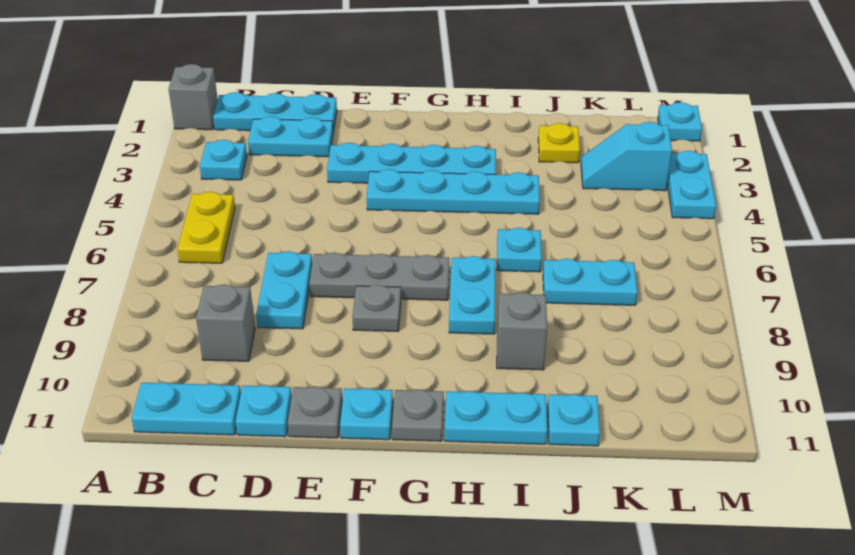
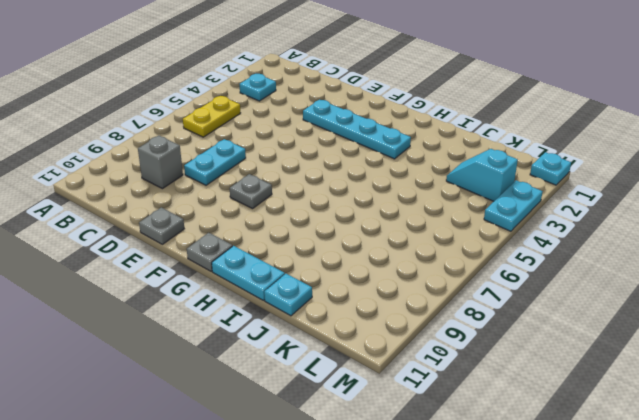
none -> grey 1x1 brick [169,64,218,130]
none -> cyan 1x3 plate [213,92,337,132]
none -> cyan 1x2 plate [132,382,241,435]

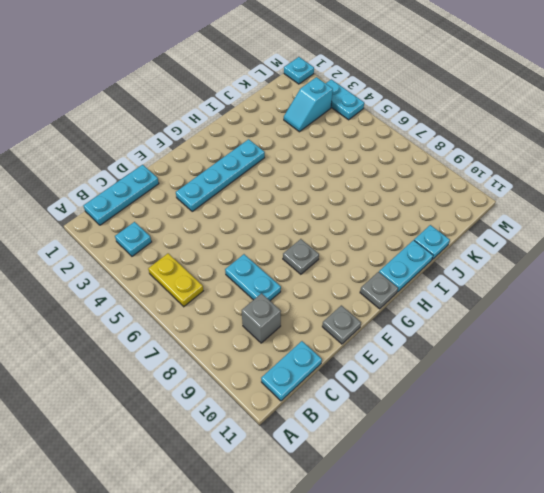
none -> grey 1x1 brick [169,64,218,130]
none -> cyan 1x2 plate [248,116,333,157]
none -> cyan 1x1 plate [235,385,292,437]

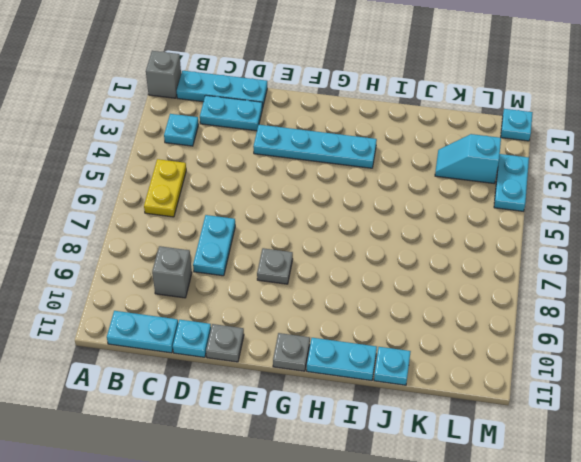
none -> grey 1x3 plate [309,252,449,300]
none -> cyan 1x4 plate [367,169,540,214]
none -> cyan 1x1 plate [340,388,393,440]

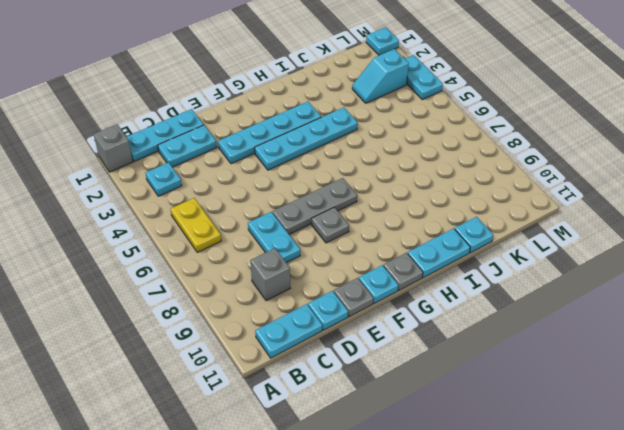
none -> cyan 1x2 plate [449,256,496,334]
none -> cyan 1x1 plate [497,228,542,272]
none -> grey 1x1 brick [497,292,547,370]

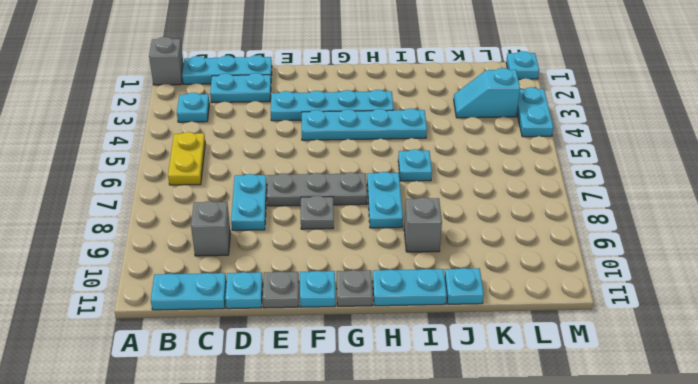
none -> yellow 1x1 plate [538,123,580,163]
none -> cyan 1x2 plate [543,259,638,305]

